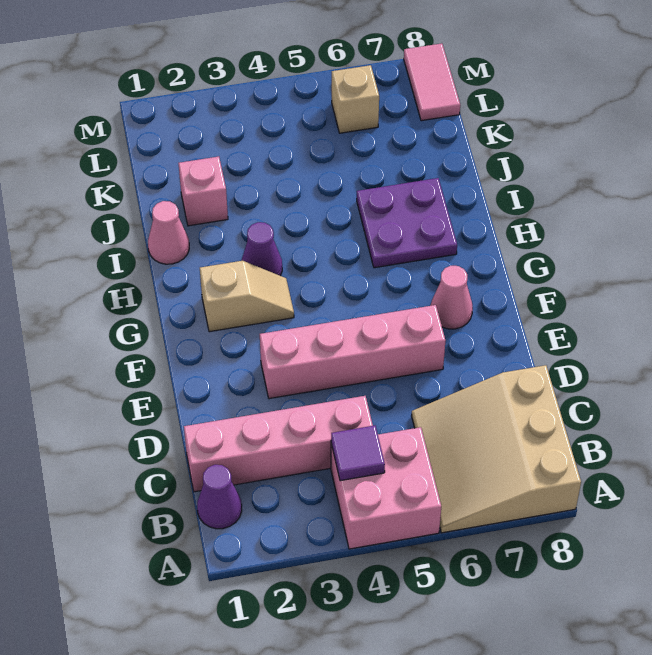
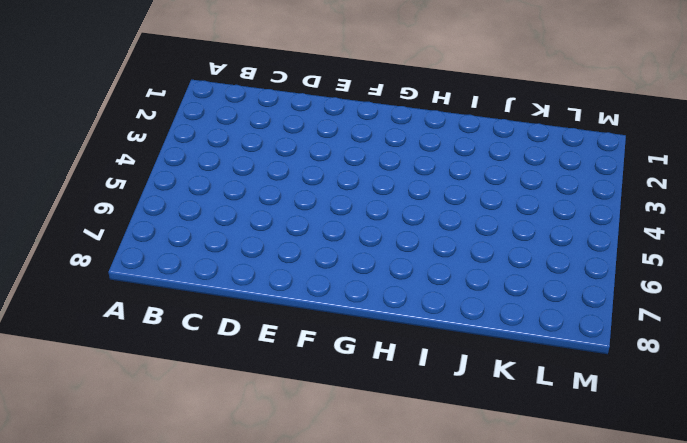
none -> pink 2x2 brick [331,427,441,549]
none -> tan 3x3 slope [412,365,581,533]
none -> purple 1x1 cone [197,465,242,529]

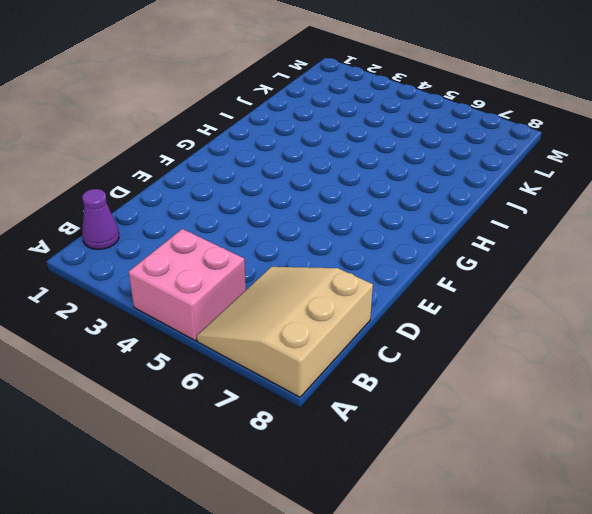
none -> pink 1x4 brick [184,396,373,492]
none -> pink 1x4 brick [260,305,446,399]
none -> pink 1x1 cone [431,266,473,329]

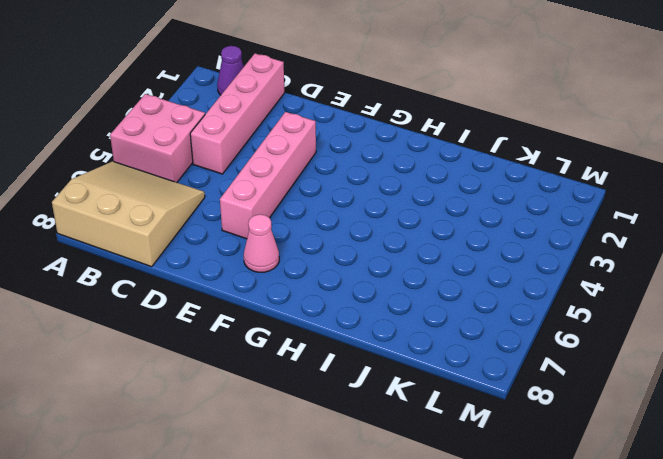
none -> tan 1x2 slope [200,261,294,332]
none -> purple 1x1 cone [241,222,282,276]
none -> purple 2x2 plate [357,178,457,268]

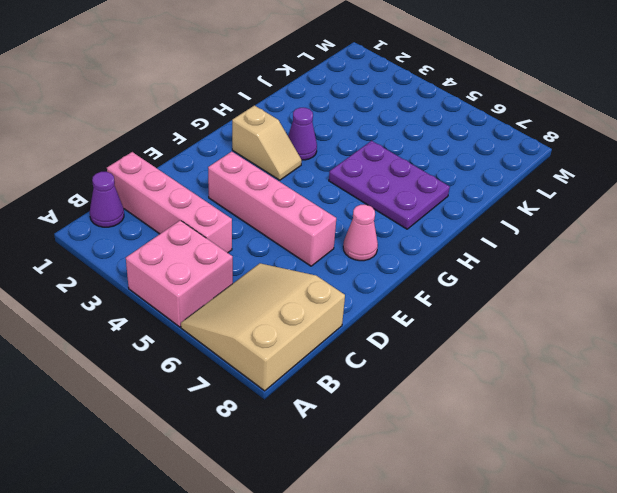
purple 2x3 plate [329,141,450,229] -> purple 2x2 plate [357,178,457,268]
none -> pink 1x1 cone [148,201,189,264]
none -> pink 1x1 brick [178,157,228,226]
none -> tan 1x1 brick [332,65,379,133]

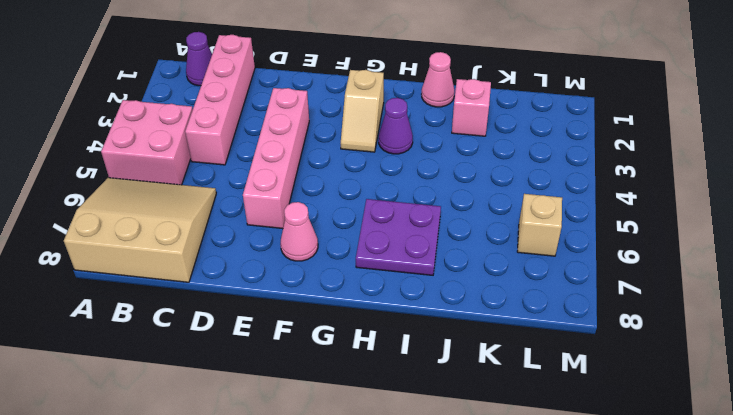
none -> pink 1x2 tile [404,43,460,121]
none -> purple 1x1 tile [331,425,385,481]

